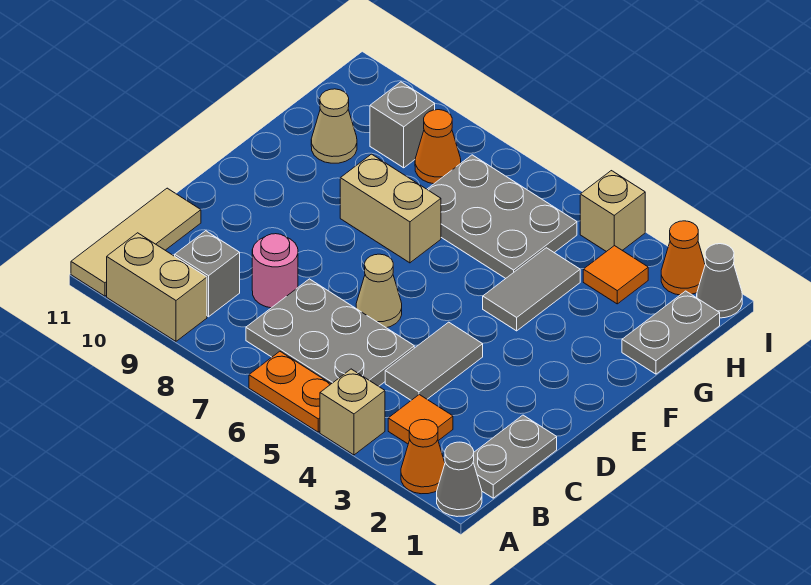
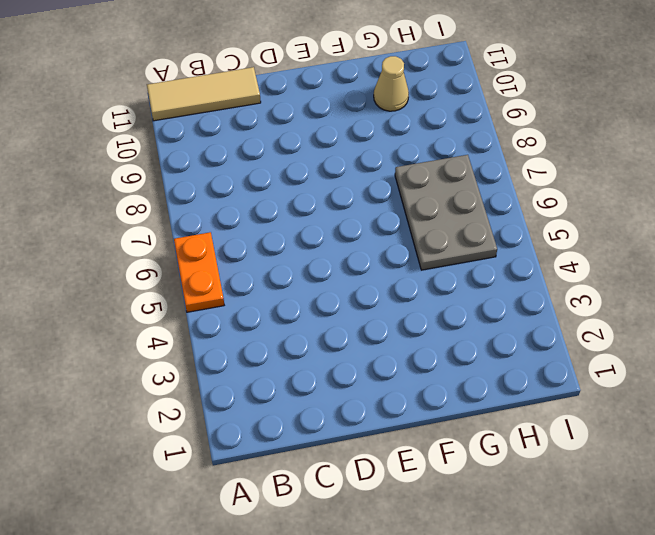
none -> grey 1x1 cone [437,442,482,517]
none -> orange 1x1 cone [401,419,445,494]
none -> tan 1x1 brick [320,369,385,455]

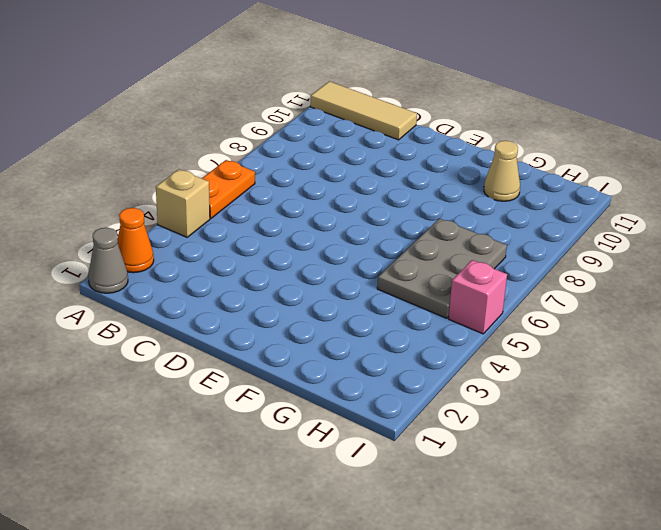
pink 1x1 brick [449,260,507,334] -> none
none -> tan 1x2 brick [107,233,207,341]
none -> grey 1x2 plate [473,415,557,498]
none -> orange 1x1 tile [388,395,453,444]

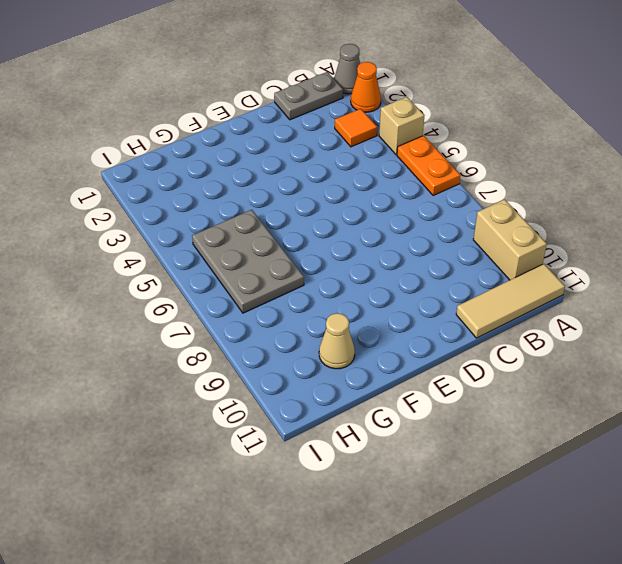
none -> grey 2x3 plate [246,279,414,386]
none -> grey 1x1 brick [175,231,240,317]
none -> grey 1x2 tile [385,322,483,400]

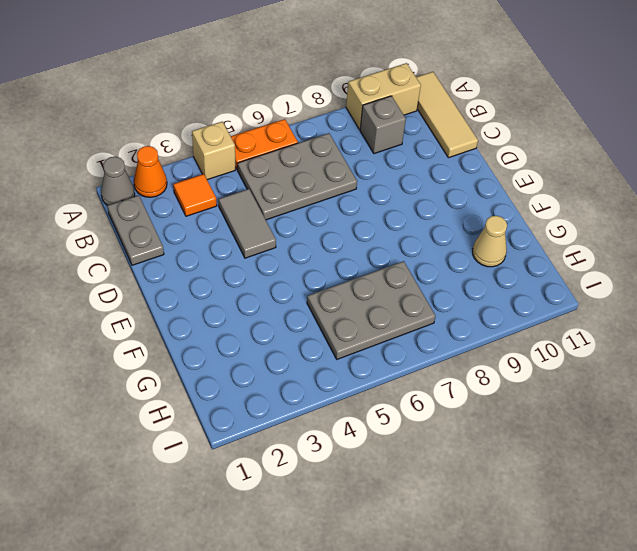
none -> pink 1x1 round brick [252,234,298,308]
none -> tan 1x1 cone [356,254,402,328]
none -> grey 1x2 tile [483,248,580,331]

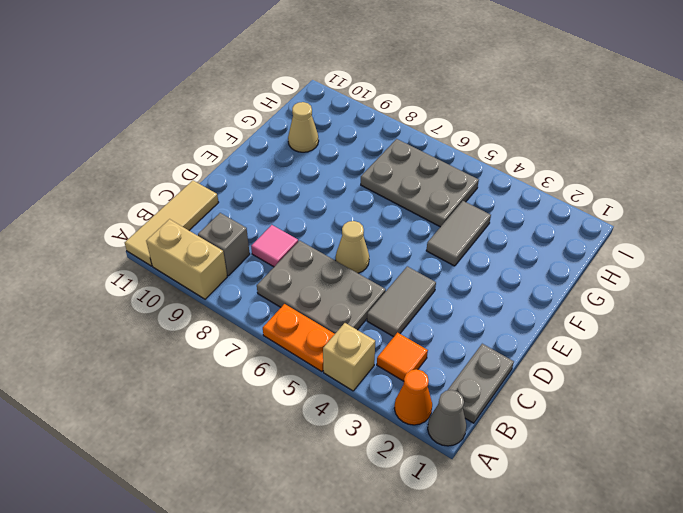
pink 1x1 tile [251,225,298,267] -> pink 1x1 round brick [252,234,298,308]
none -> tan 1x2 brick [340,154,441,263]
none -> grey 1x2 plate [622,291,720,374]
none -> orange 1x1 tile [583,246,648,304]

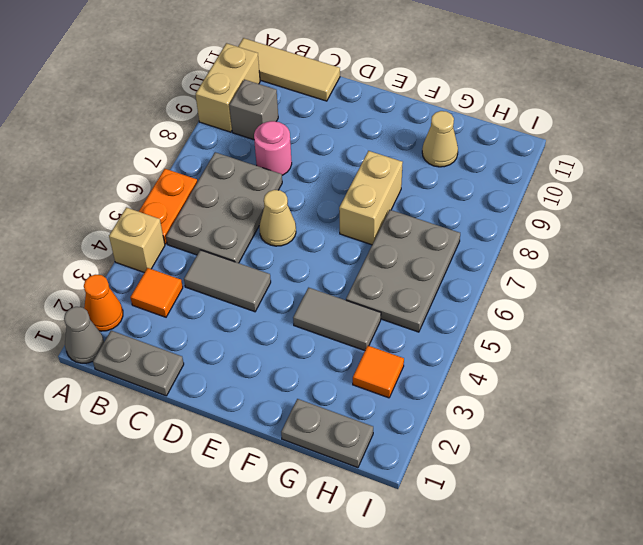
none -> orange 1x1 cone [415,110,461,184]
none -> grey 1x1 brick [370,82,435,168]
none -> grey 1x1 cone [697,244,742,318]

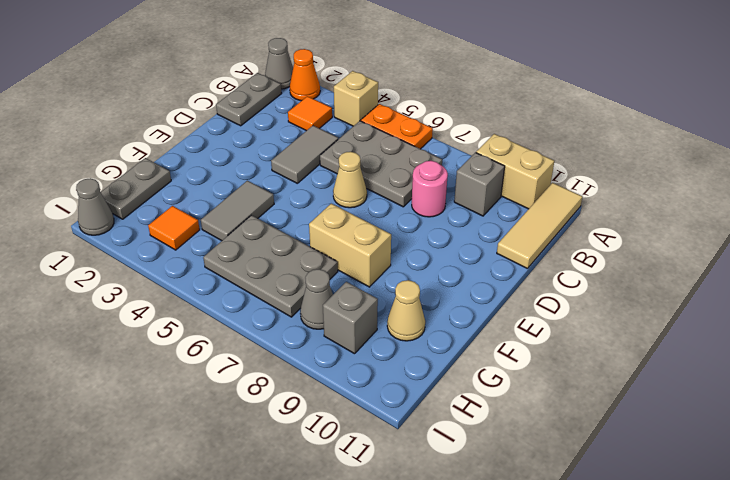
grey 1x1 cone [300,269,333,329] -> orange 1x1 cone [415,110,461,184]
none -> orange 1x1 cone [661,221,705,295]
none -> tan 1x1 brick [580,171,645,252]

